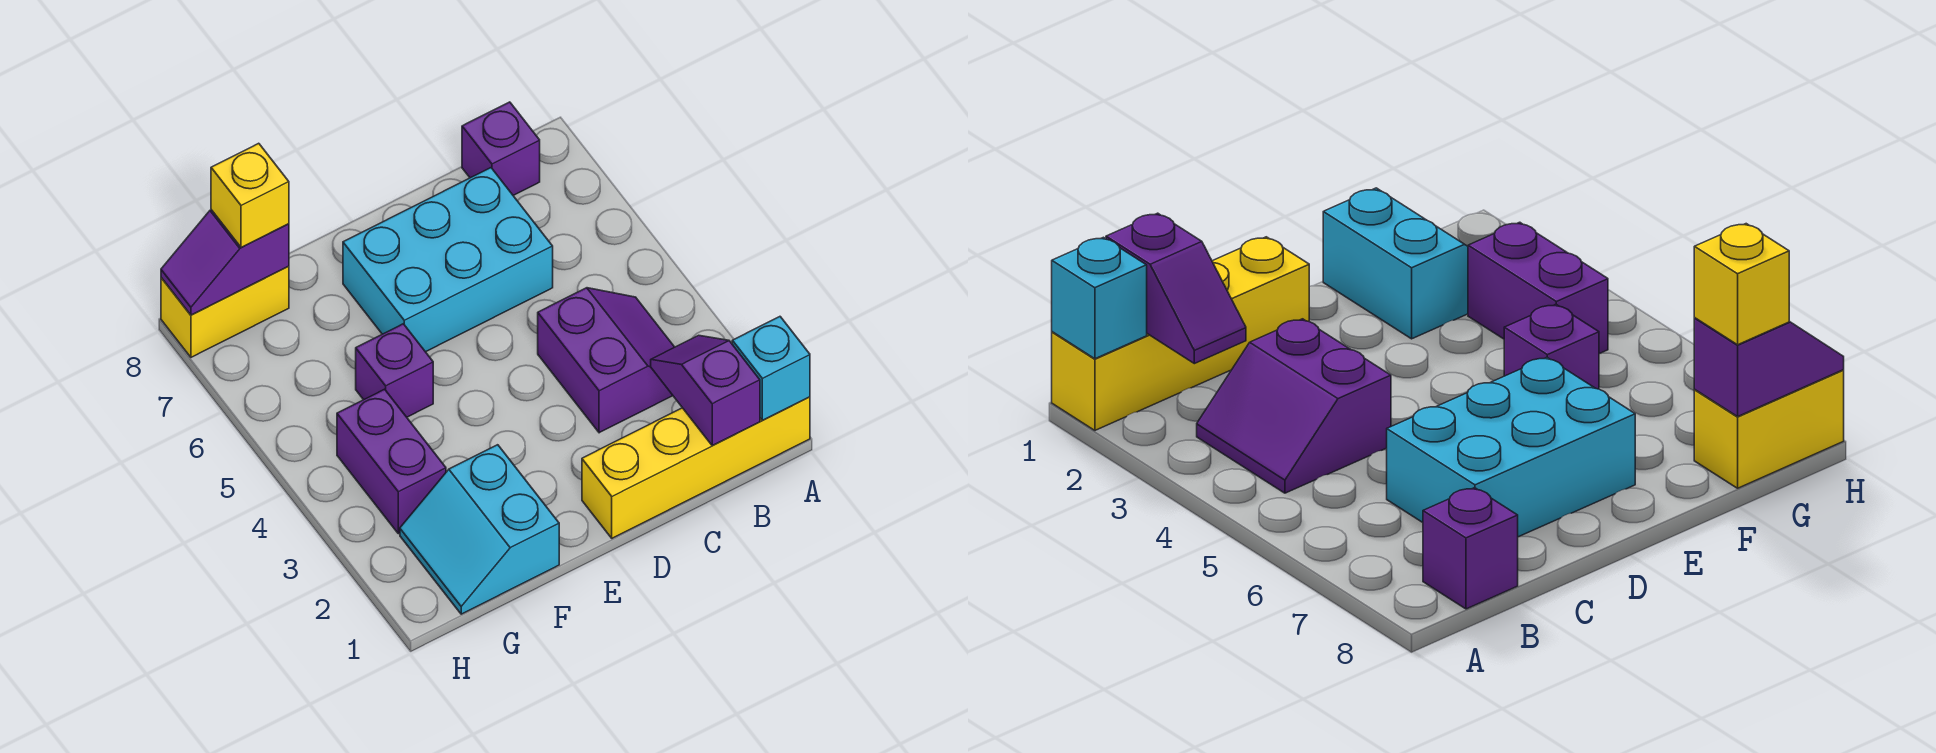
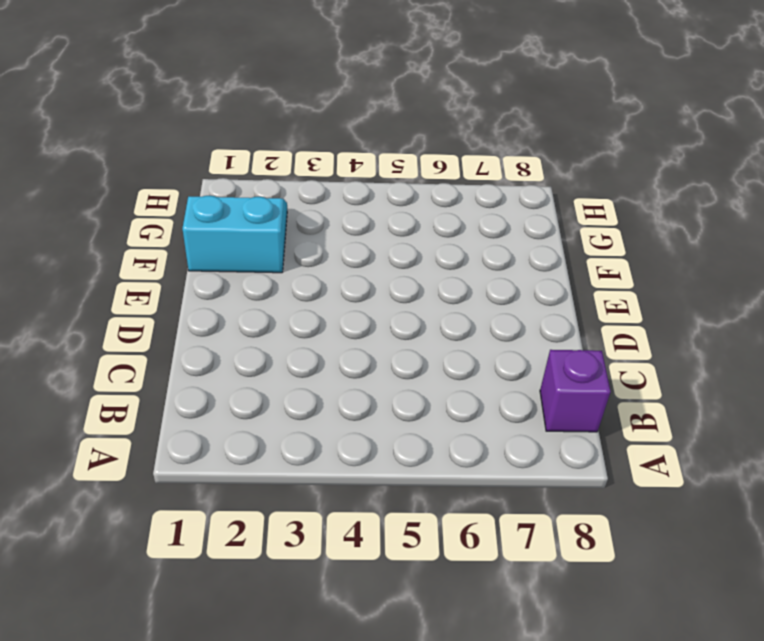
none -> yellow 1x4 brick [582,397,810,538]
none -> purple 2x2 slope [538,288,674,433]
none -> cyan 2x3 brick [343,168,553,352]

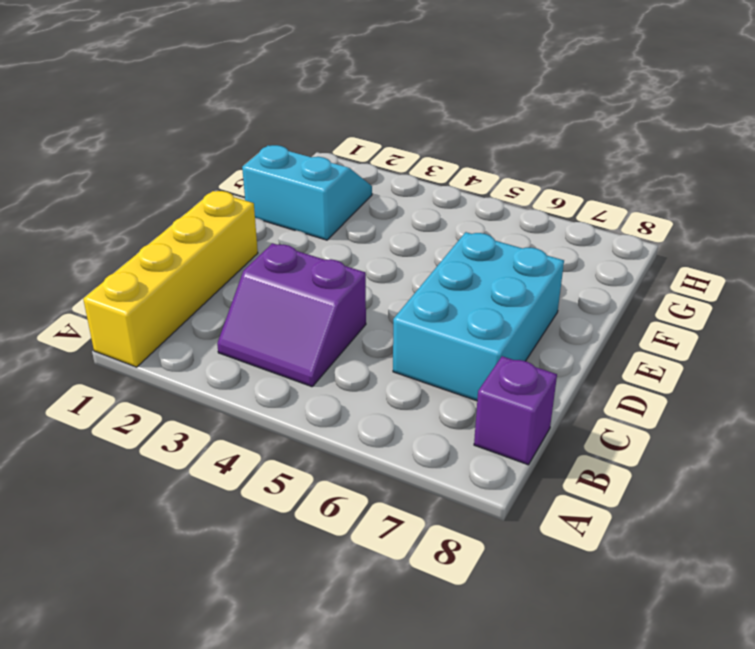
none -> purple 1x1 brick [356,324,433,417]
none -> purple 1x2 brick [337,389,446,534]
none -> yellow 1x2 brick [161,266,289,357]

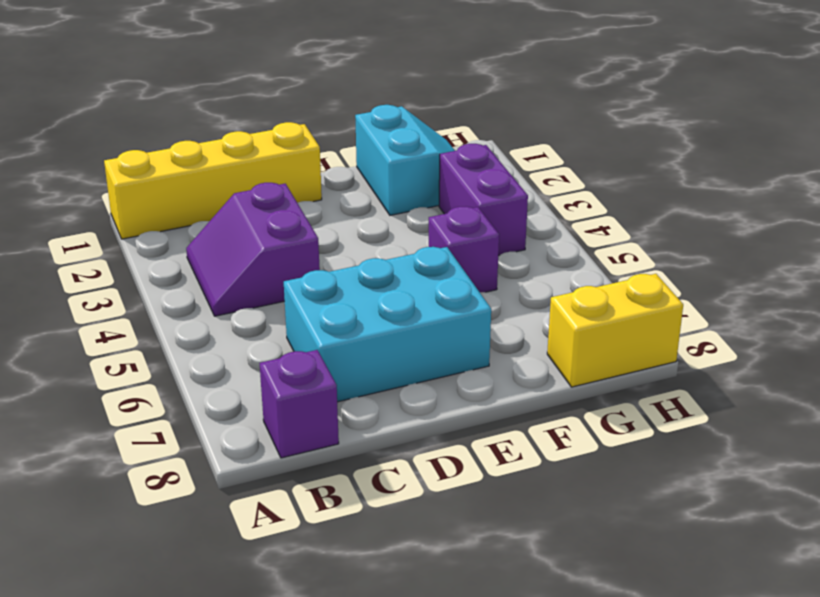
none -> cyan 1x1 brick [732,317,810,420]
none -> purple 1x2 slope [651,335,760,445]
none -> purple 1x2 slope [161,210,289,315]

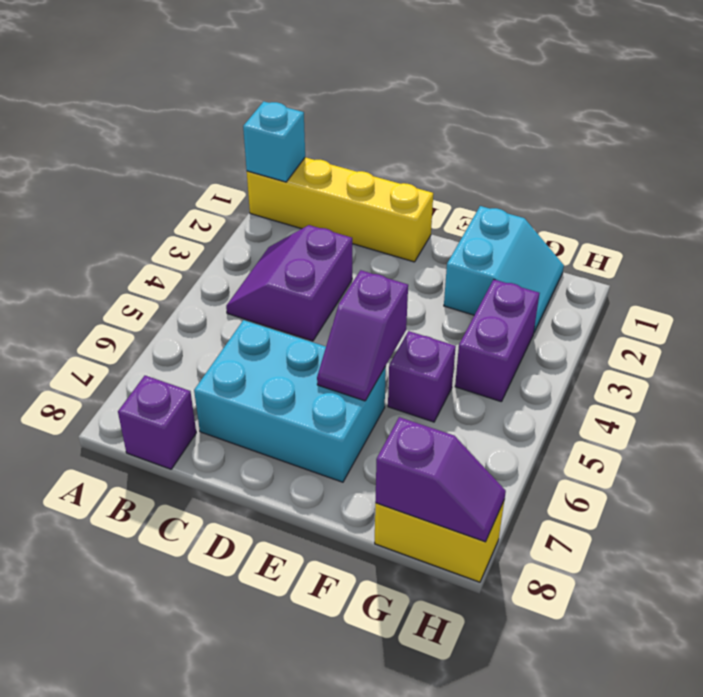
purple 1x2 slope [317,270,408,401] -> purple 1x2 slope moved to [651,335,760,445]
none -> yellow 1x1 brick [211,143,289,247]

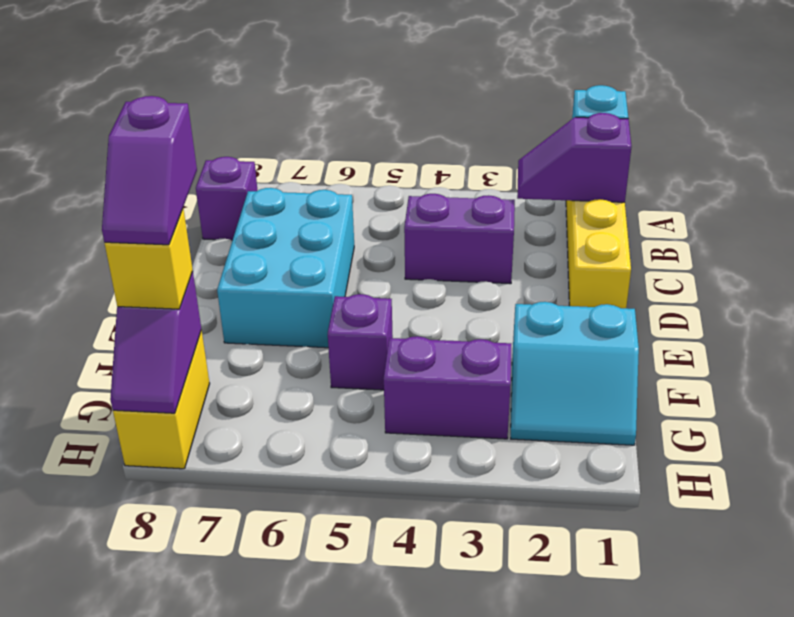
purple 1x2 slope [102,96,197,245] -> none

